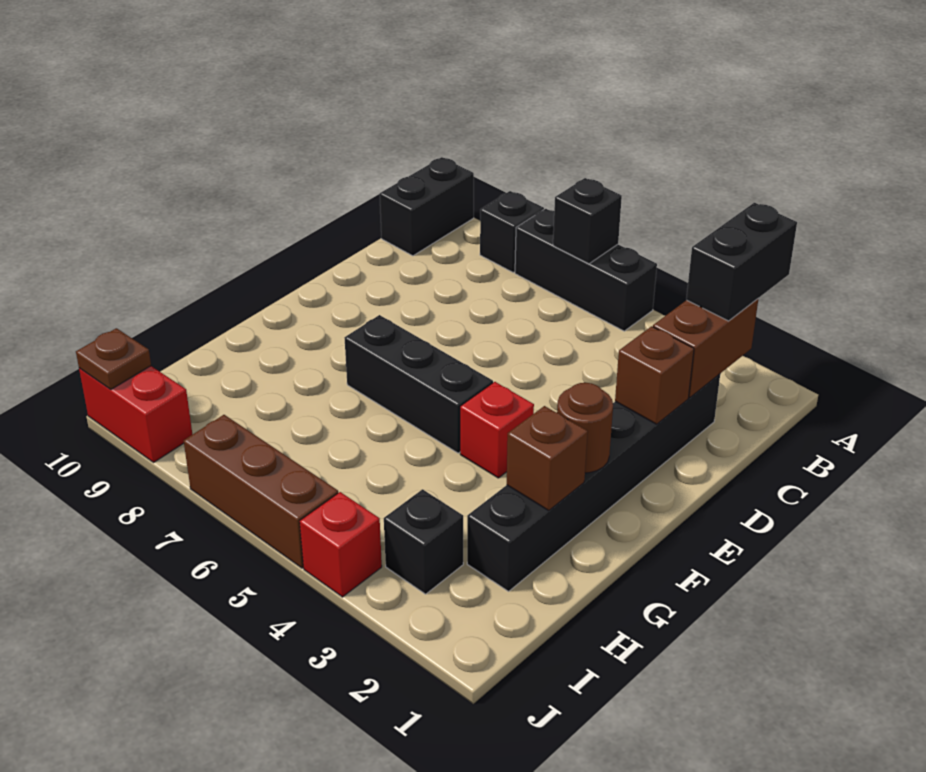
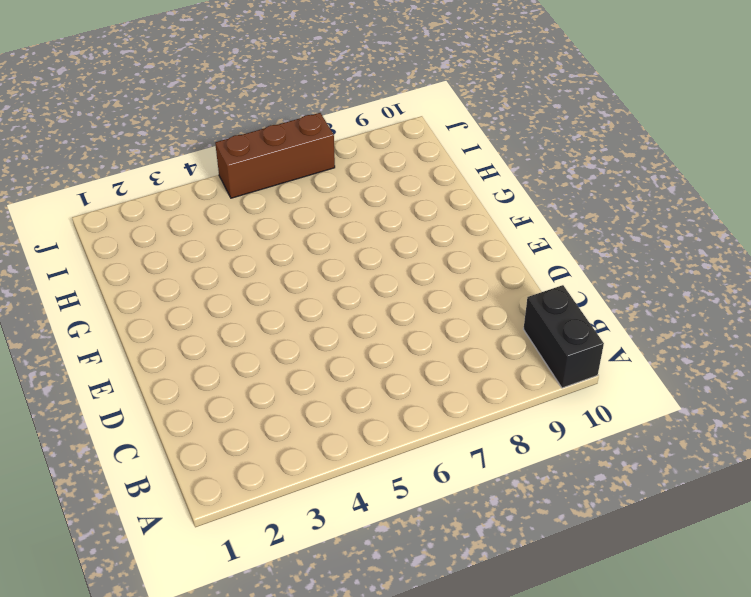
none -> black 1x3 brick [515,209,657,331]
none -> black 1x1 brick [480,191,544,272]
none -> black 1x6 brick [467,374,720,591]

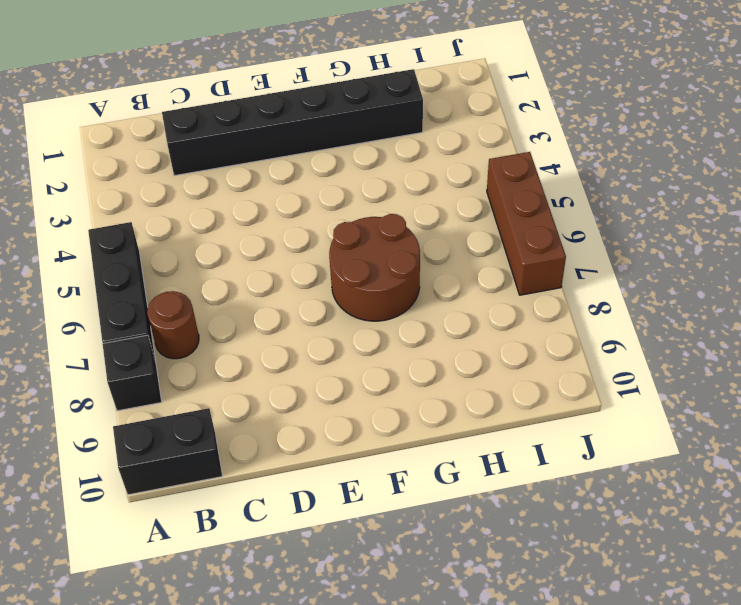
brown 1x1 round brick [147,291,199,359] -> brown 1x1 round brick moved to [557,383,613,473]
brown 2x2 round brick [329,214,420,321] -> black 1x3 brick [345,315,493,453]
none -> red 1x1 brick [460,382,534,478]
none -> black 1x1 brick [384,489,463,594]
none -> red 1x1 brick [300,492,382,597]

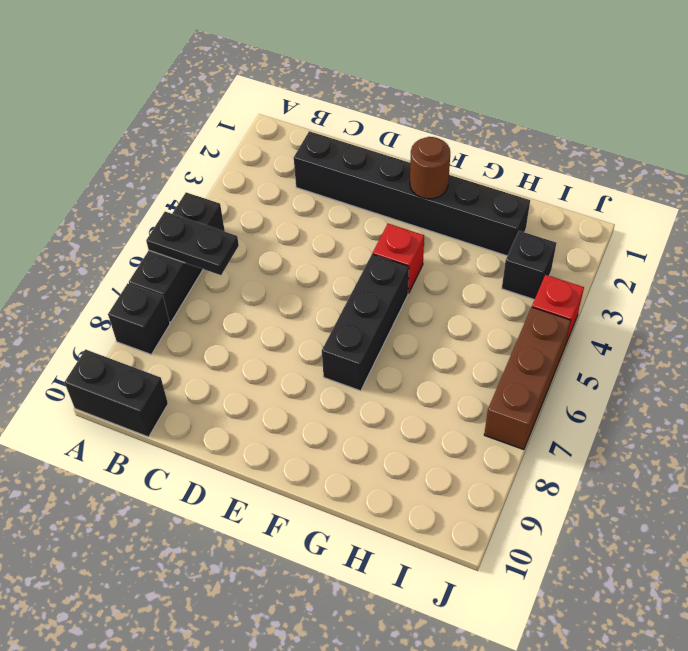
black 1x2 plate [146,212,239,275] -> black 1x1 brick [553,178,622,264]
none -> red 1x2 brick [79,366,193,462]
none -> brown 1x2 brick [653,299,758,398]
none -> brown 1x1 brick [615,326,694,424]

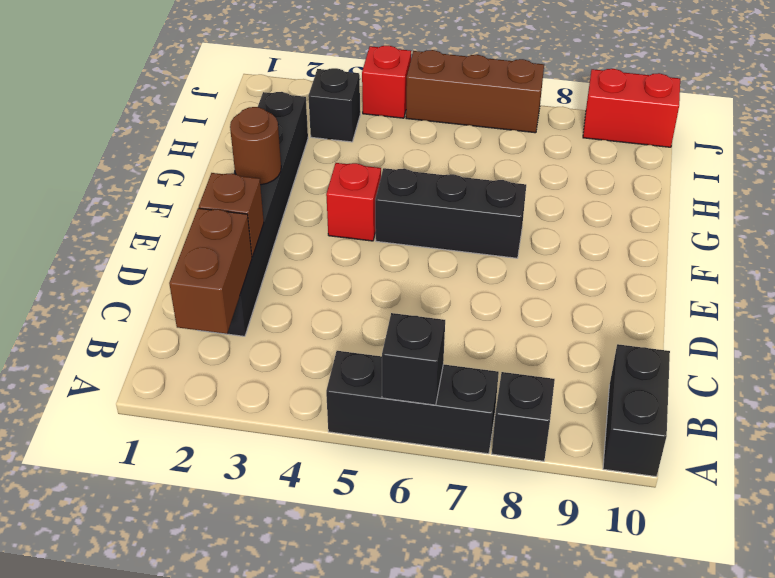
none -> brown 1x1 brick [507,406,588,510]
none -> brown 1x1 plate [76,328,151,390]
none -> black 1x2 brick [686,203,797,321]

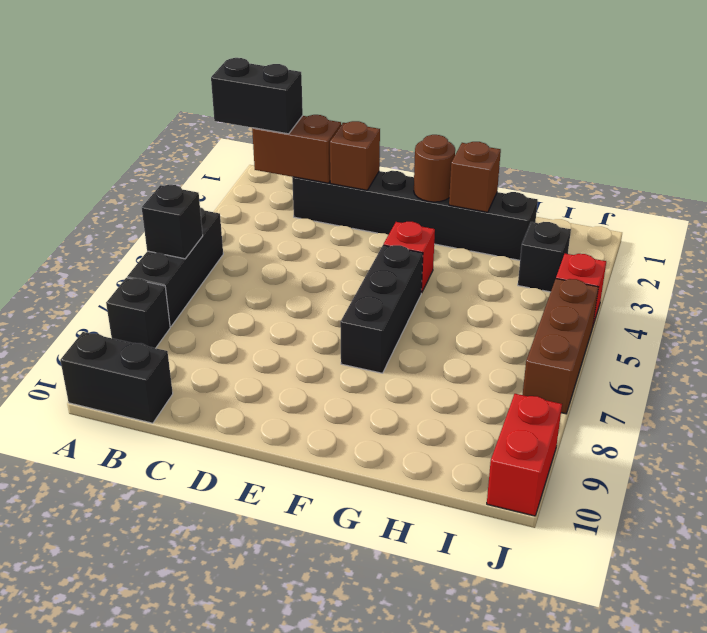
none -> brown 1x1 plate [76,328,151,390]

